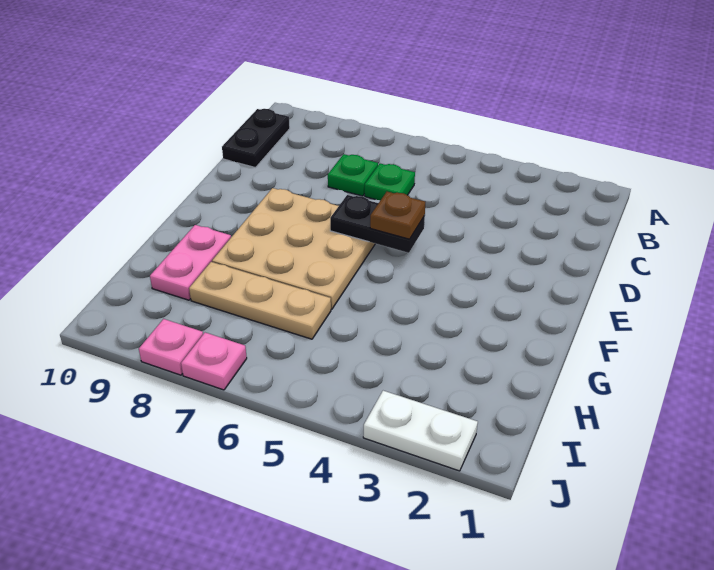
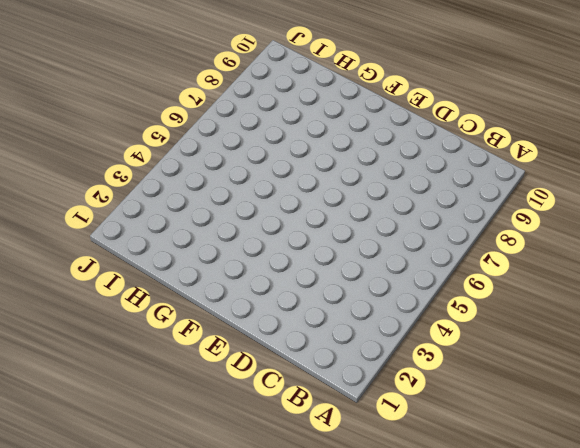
none -> black 1x2 plate [222,109,290,168]
none -> green 1x1 plate [365,164,415,200]

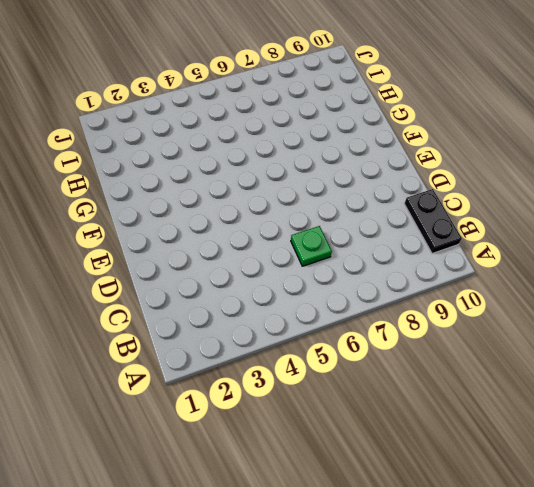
none -> green 1x1 plate [328,154,378,196]
none -> tan 3x3 plate [212,188,375,309]

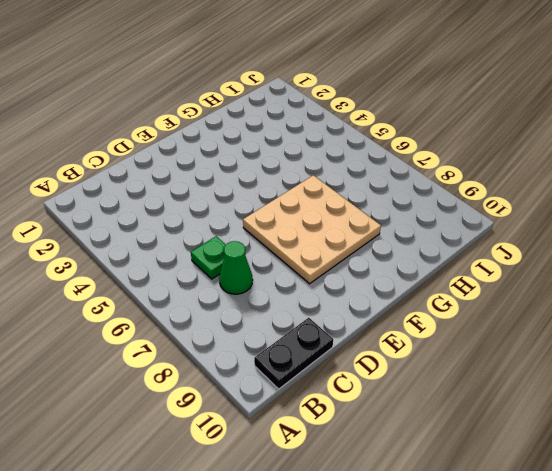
green 1x1 cone [219,241,253,294] -> green 1x1 plate [328,154,378,196]
none -> pink 1x2 plate [150,225,231,300]
none -> tan 1x3 plate [189,262,331,339]

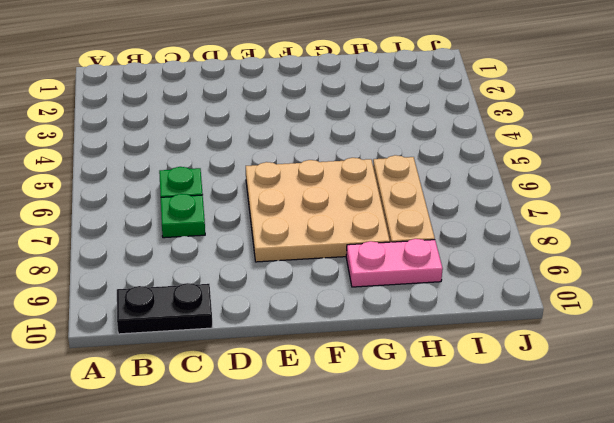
none -> white 1x2 plate [363,391,478,471]
none -> pink 1x1 plate [181,333,247,390]

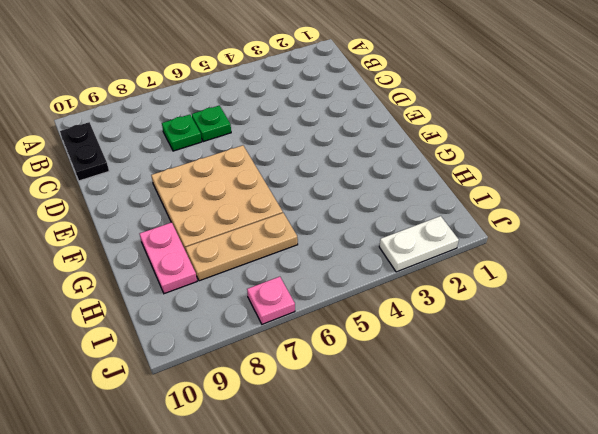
none -> pink 1x1 plate [139,319,203,375]
none -> black 1x2 plate [330,195,425,253]

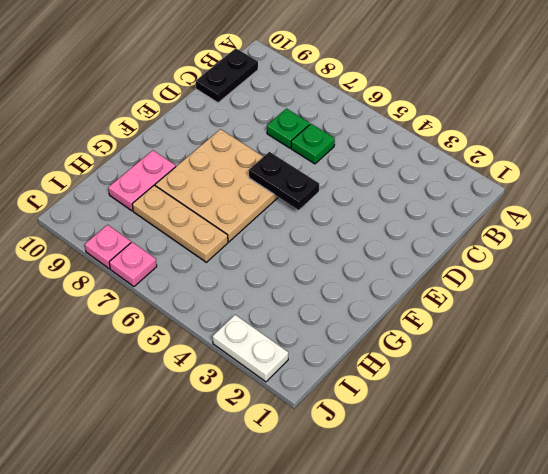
none -> brown 1x1 plate [370,192,425,239]

